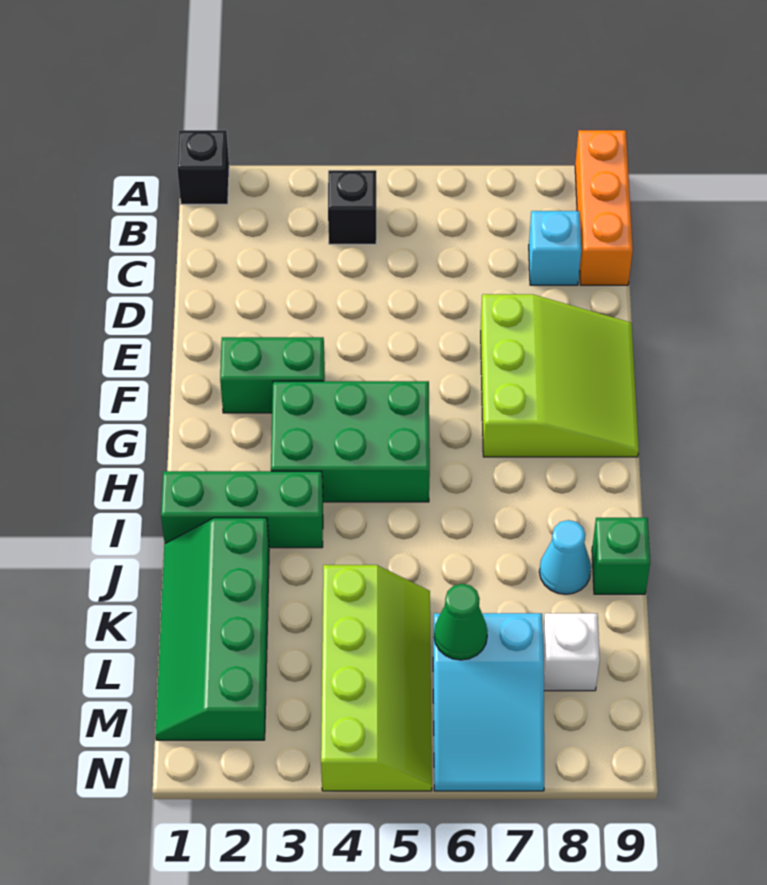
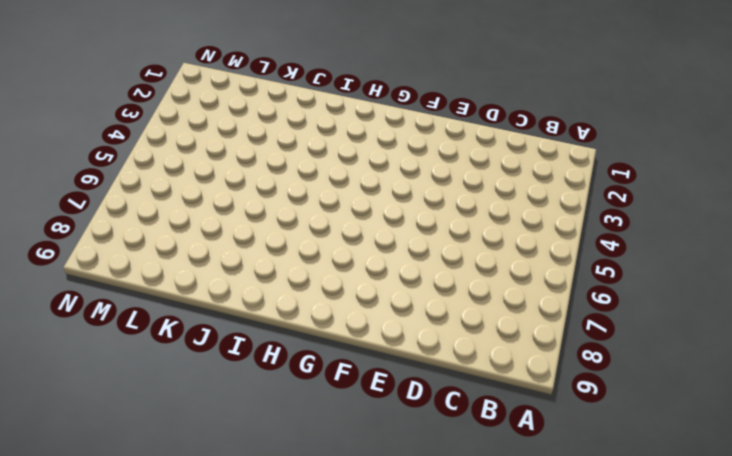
none -> black 1x1 brick [177,130,229,204]
none -> orange 1x3 brick [575,130,633,285]
none -> black 1x1 brick [328,170,376,244]

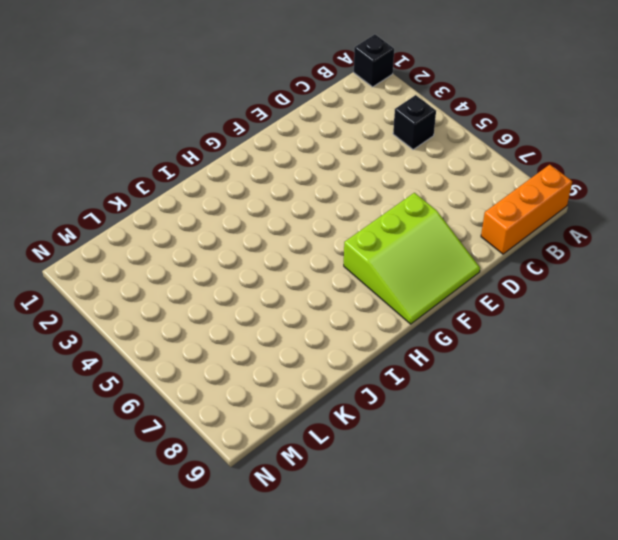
none -> cyan 1x1 brick [529,211,581,285]
none -> green 1x2 brick [220,337,325,413]
none -> green 2x3 brick [271,381,430,502]

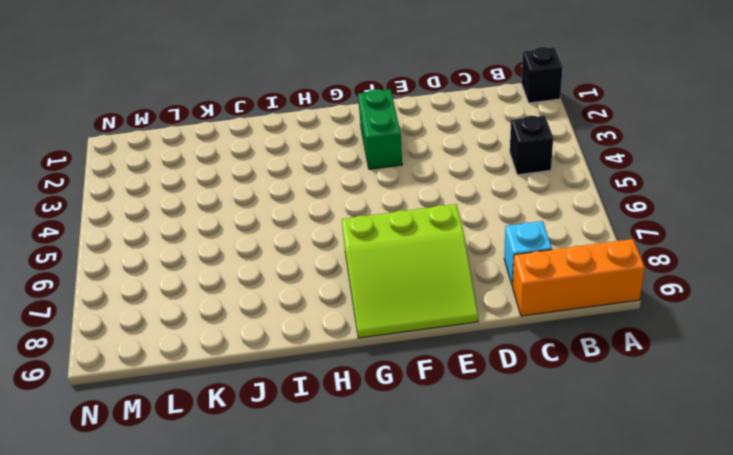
none -> green 2x3 brick [271,381,430,502]
none -> green 1x3 brick [161,471,323,548]
none -> green 2x4 slope [155,518,269,740]

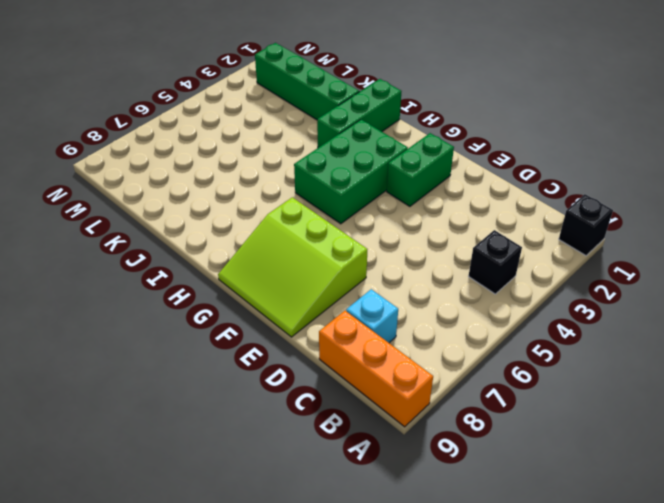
none -> cyan 1x1 cone [539,520,591,594]
none -> green 1x1 brick [592,518,650,594]
none -> lime 2x4 slope [321,565,432,791]

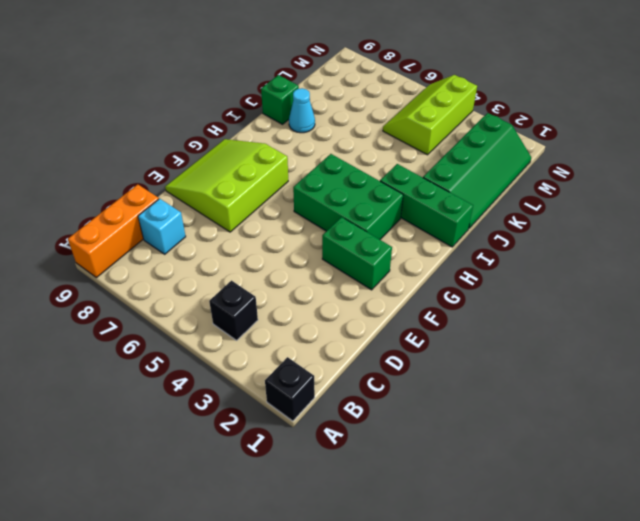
lime 2x3 slope [383,75,477,155] -> lime 2x4 slope [321,565,432,791]
none -> cyan 2x3 slope [433,613,544,791]
none -> white 1x1 brick [543,613,600,691]
none -> green 1x1 cone [434,584,487,660]

